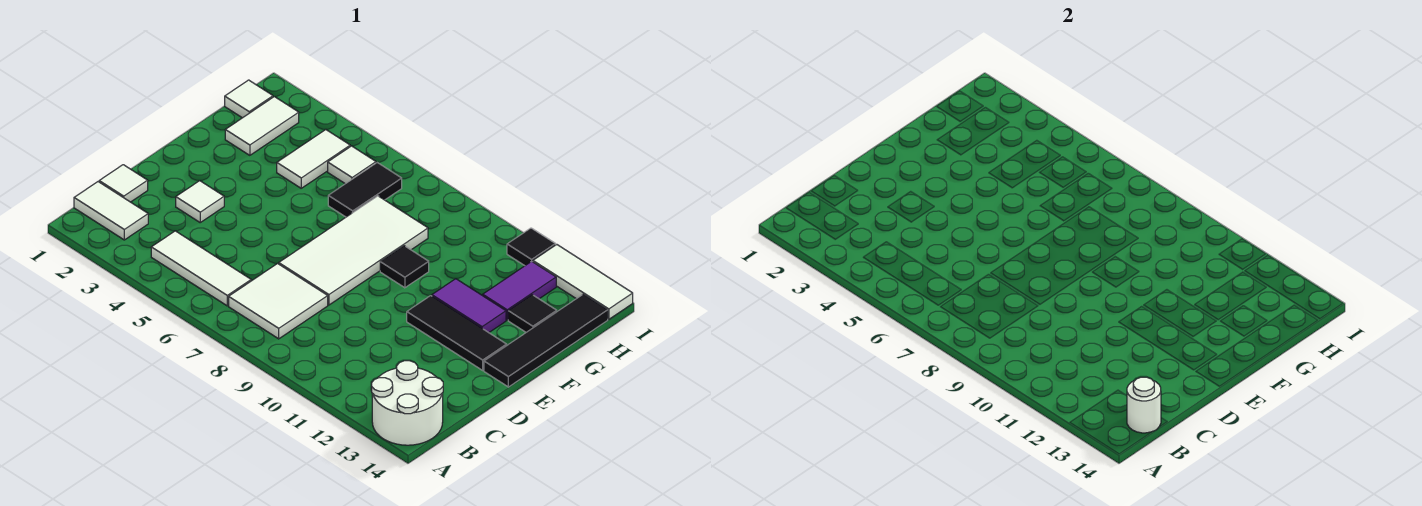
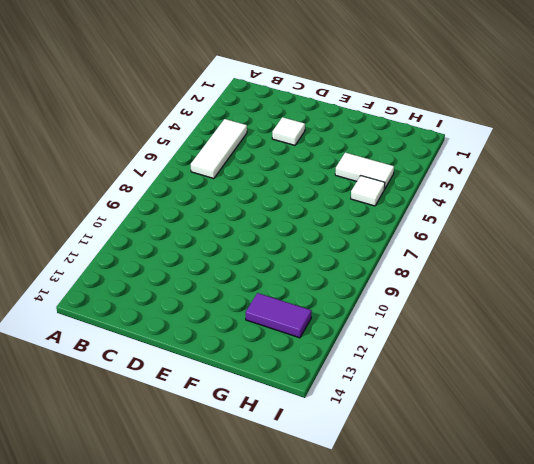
none -> white 2x2 round brick [372,361,443,445]
none -> white 1x2 tile [74,182,148,240]
none -> white 2x2 tile [229,263,328,339]

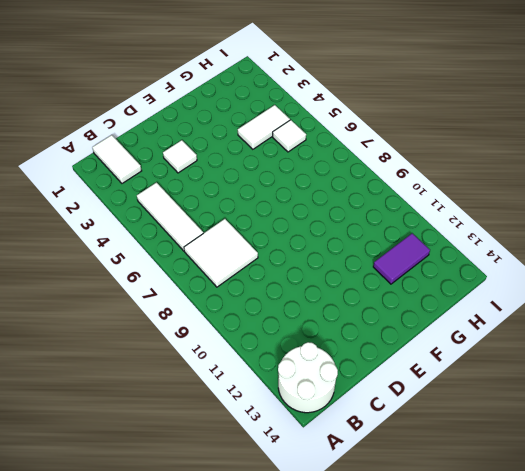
none -> white 1x1 tile [99,165,148,202]
none -> white 2x4 tile [279,196,428,305]
none -> black 1x3 tile [407,296,507,370]

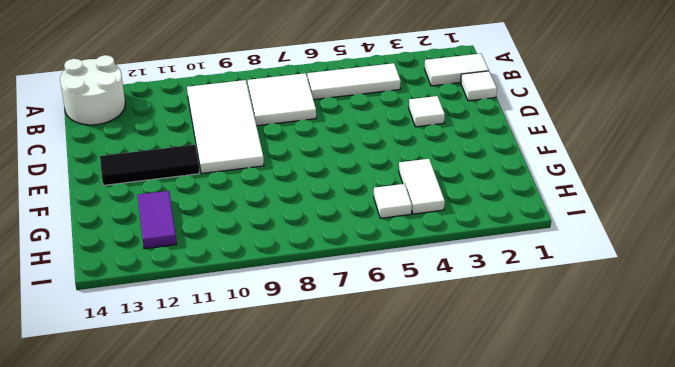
white 2x4 tile [187,80,264,174] -> white 2x4 tile moved to [279,196,428,305]
none -> black 1x4 tile [484,294,608,387]
none -> black 1x1 tile [380,246,429,288]
none -> purple 1x2 tile [432,279,506,333]

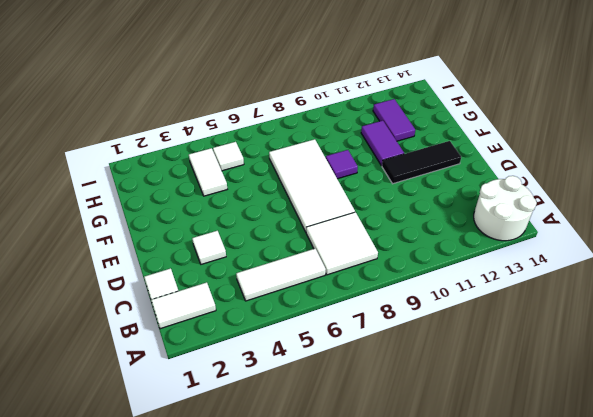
purple 1x1 tile [326,150,358,179] -> black 1x1 tile [380,246,429,288]
purple 1x2 tile [361,121,404,166] -> purple 1x2 tile turned to [432,279,506,333]
none -> black 1x4 tile [484,294,608,387]
none -> white 1x2 tile [225,97,299,155]
none -> black 1x2 tile [328,162,402,217]

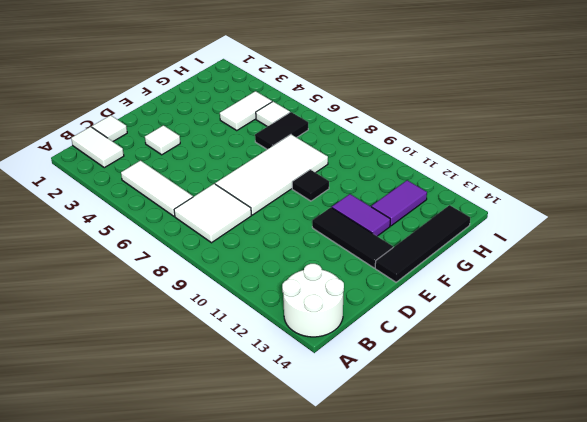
none -> white 1x2 tile [225,97,299,155]
none -> black 1x1 tile [508,295,557,332]
none -> white 1x1 tile [225,80,273,118]

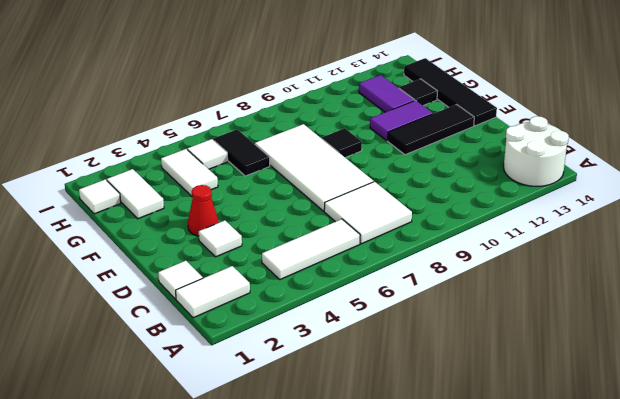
red 1x1 cone [188,185,219,236] -> none
none -> black 1x1 tile [507,228,556,266]
none -> white 1x3 tile [533,245,633,319]
none -> white 1x1 round brick [1127,377,1161,433]

